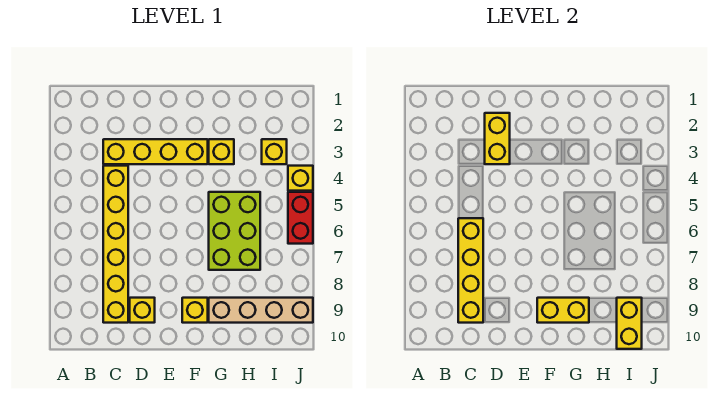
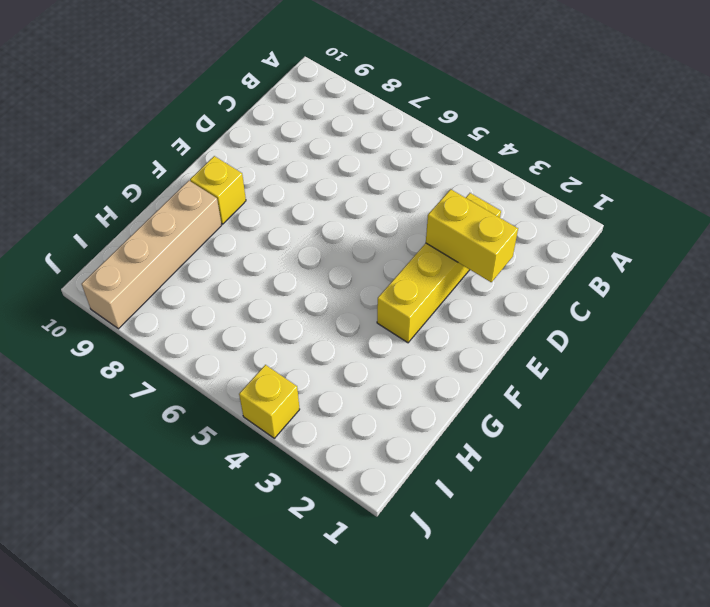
none -> yellow 1x6 brick [103,166,128,323]
none -> yellow 1x1 brick [130,298,155,323]
none -> yellow 1x1 brick [209,139,234,164]

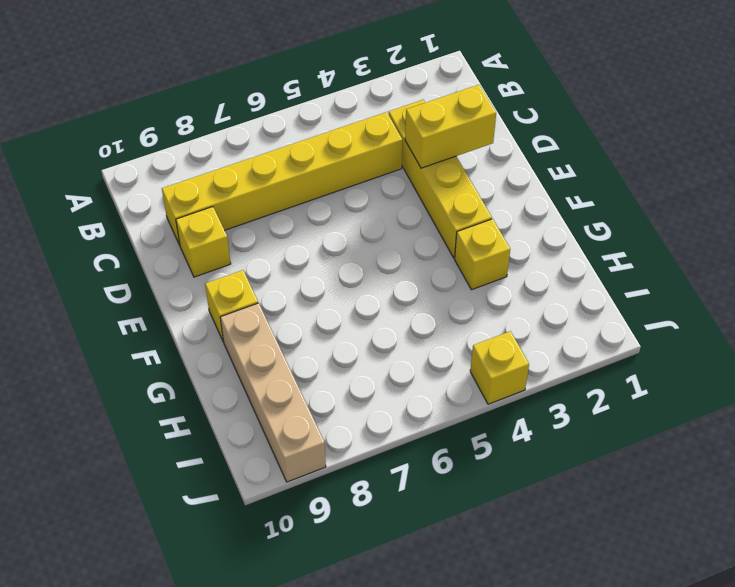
none -> lime 2x3 brick [209,192,260,270]
none -> yellow 1x1 brick [262,139,287,164]
none -> red 1x2 brick [288,192,313,244]

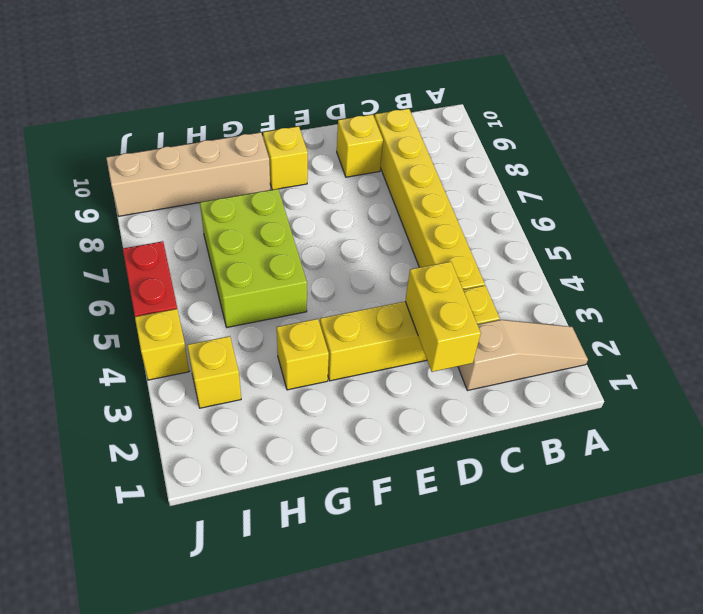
tan 1x3 slope [458,320,588,391] -> none
none -> yellow 1x4 brick [458,218,483,323]
none -> yellow 1x2 brick [537,298,589,323]
none -> yellow 1x2 brick [617,298,642,349]

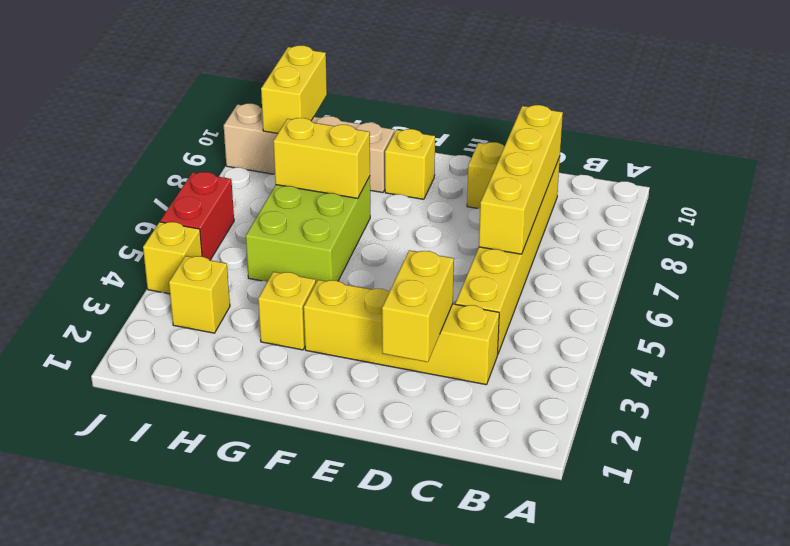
yellow 1x2 brick [273,118,370,198] -> yellow 1x2 brick moved to [537,298,589,323]

